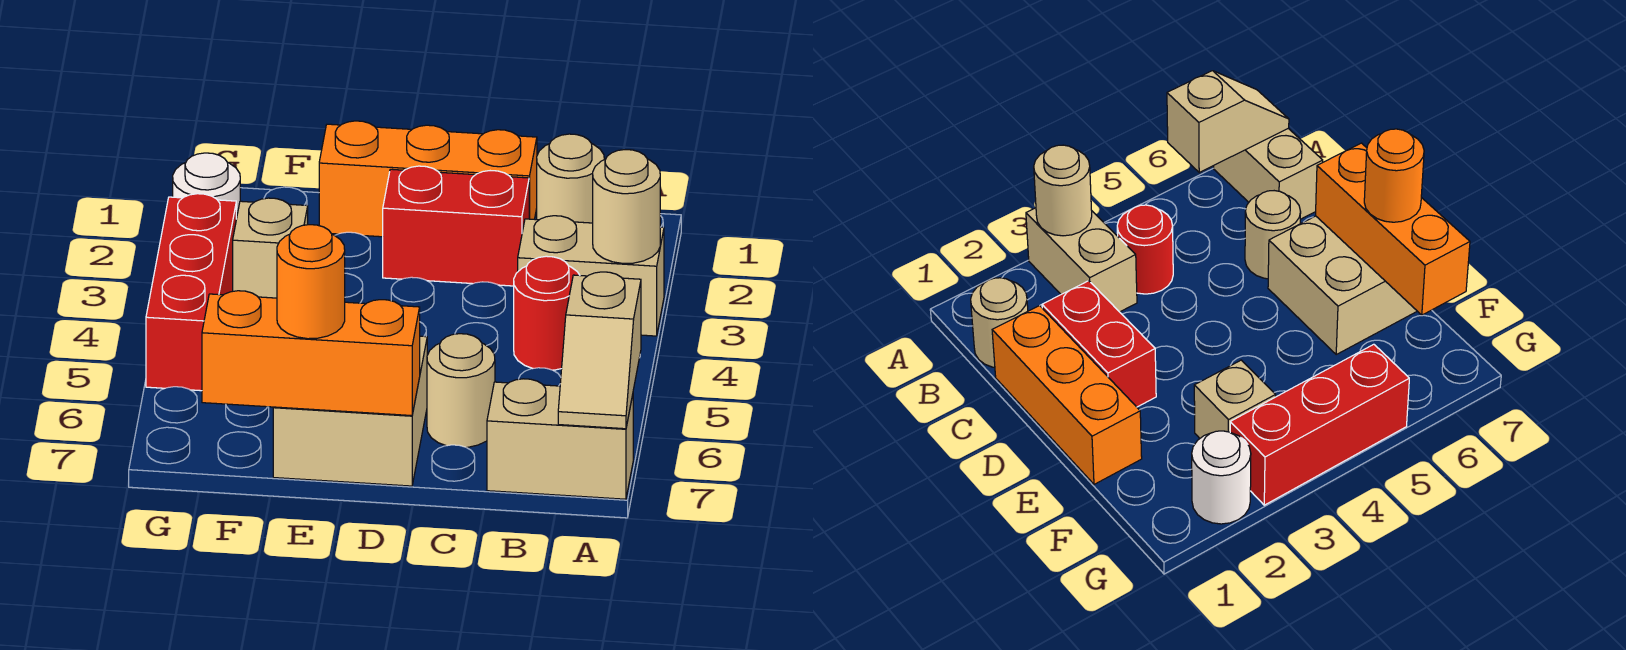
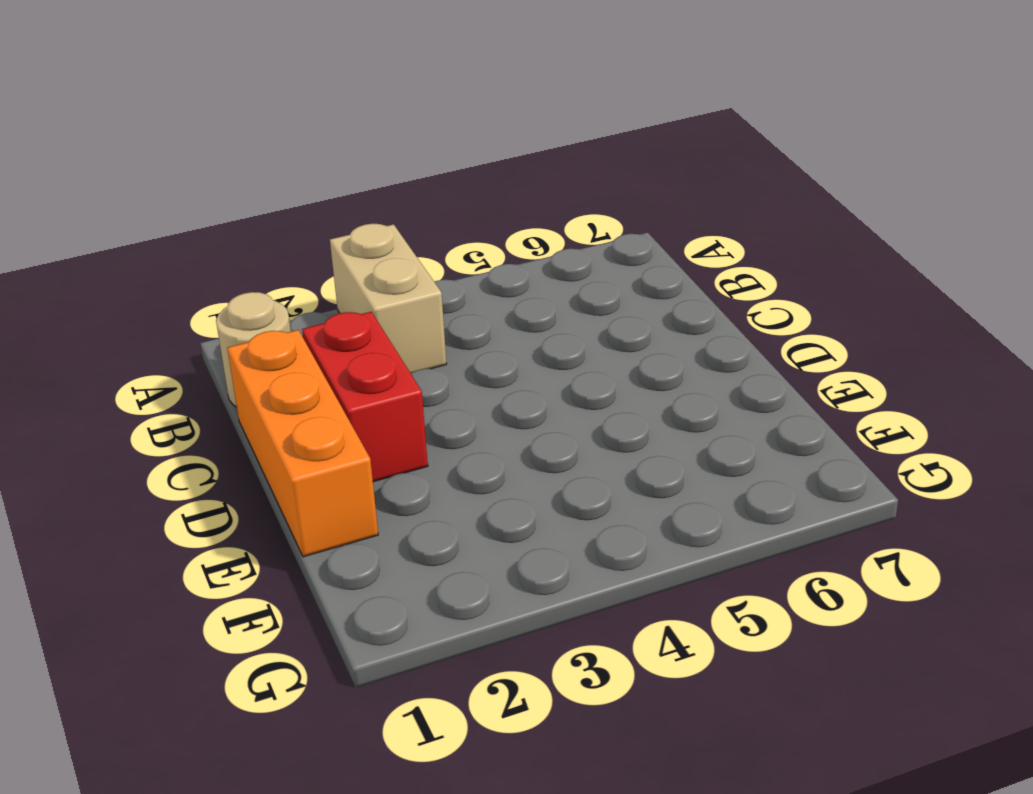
none -> tan 1x2 brick [487,379,633,499]
none -> red 1x1 round brick [514,256,579,370]
none -> tan 1x1 round brick [427,334,495,447]

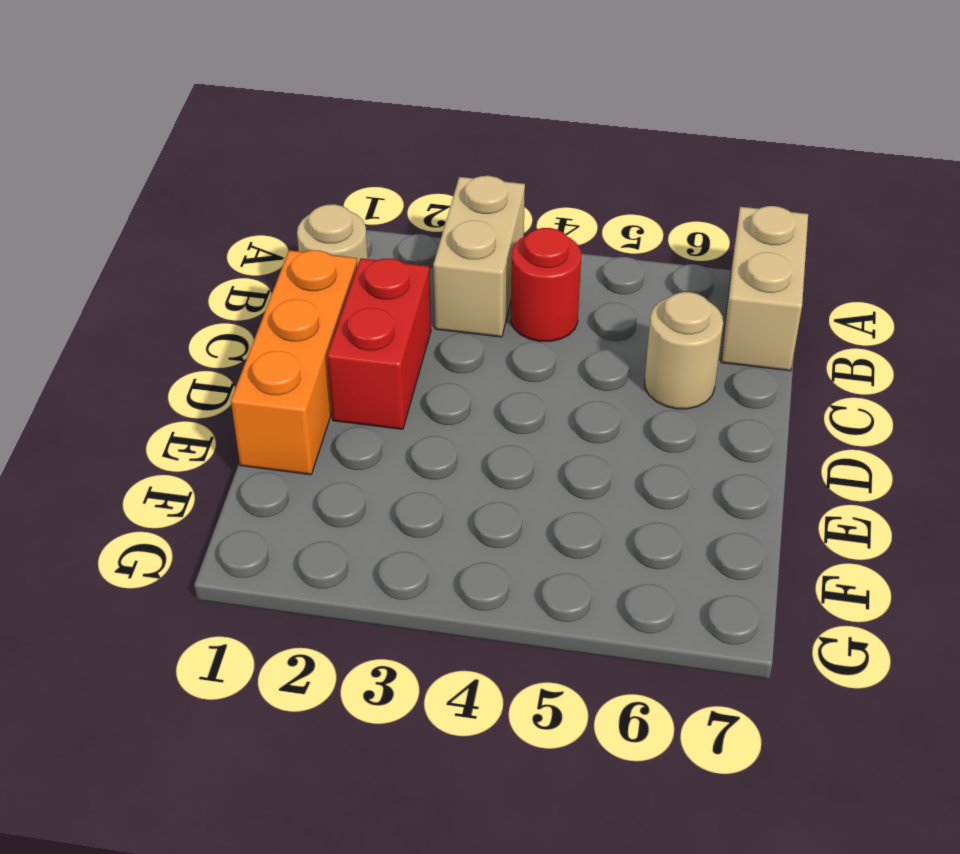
none -> tan 2x2 brick [273,336,427,486]
none -> tan 1x1 brick [233,198,308,298]
none -> white 1x1 round brick [173,153,240,219]

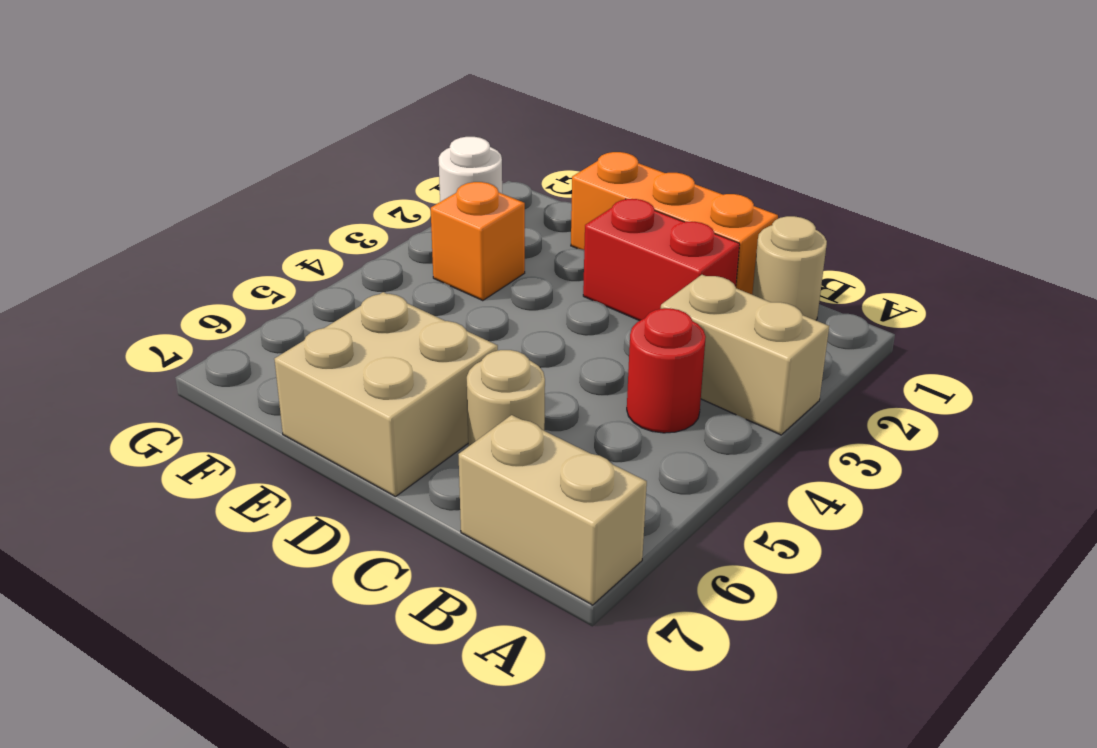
orange 1x1 brick [431,182,525,301] -> tan 1x1 brick [233,198,308,298]
none -> red 1x3 brick [146,194,236,391]
none -> tan 1x1 round brick [593,150,660,263]
none -> tan 1x2 slope [558,272,641,429]

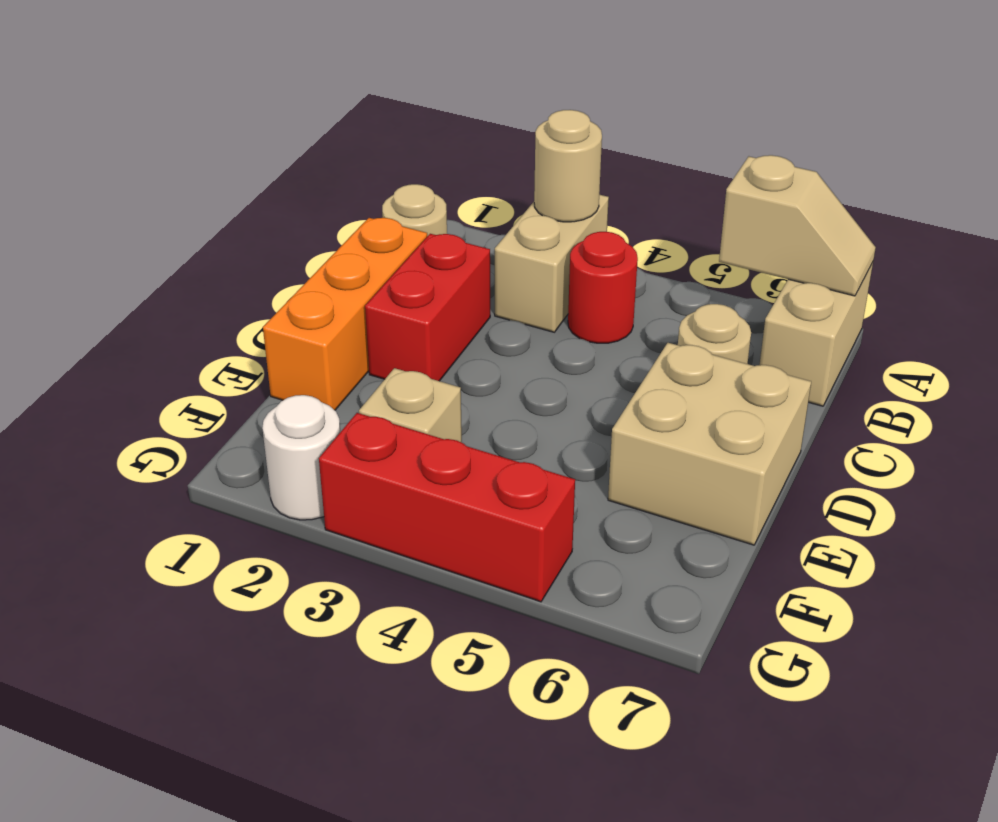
none -> orange 1x3 brick [202,291,420,416]
none -> orange 1x1 round brick [277,225,345,339]

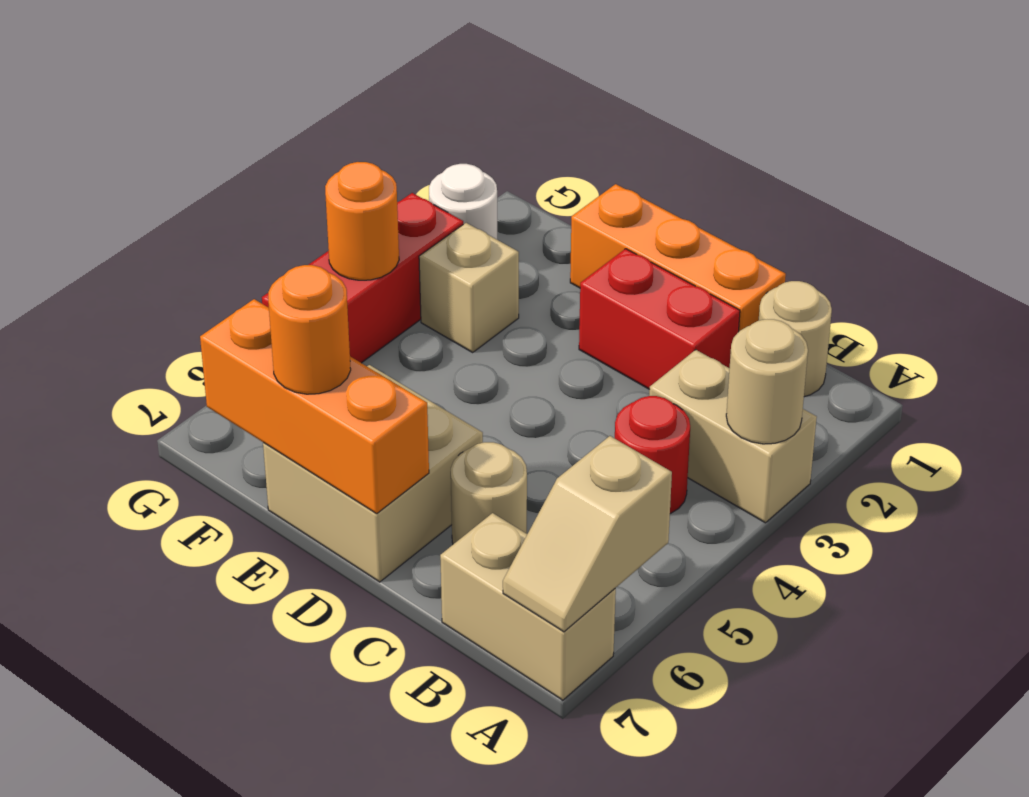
orange 1x1 round brick [325,162,399,280] -> none

